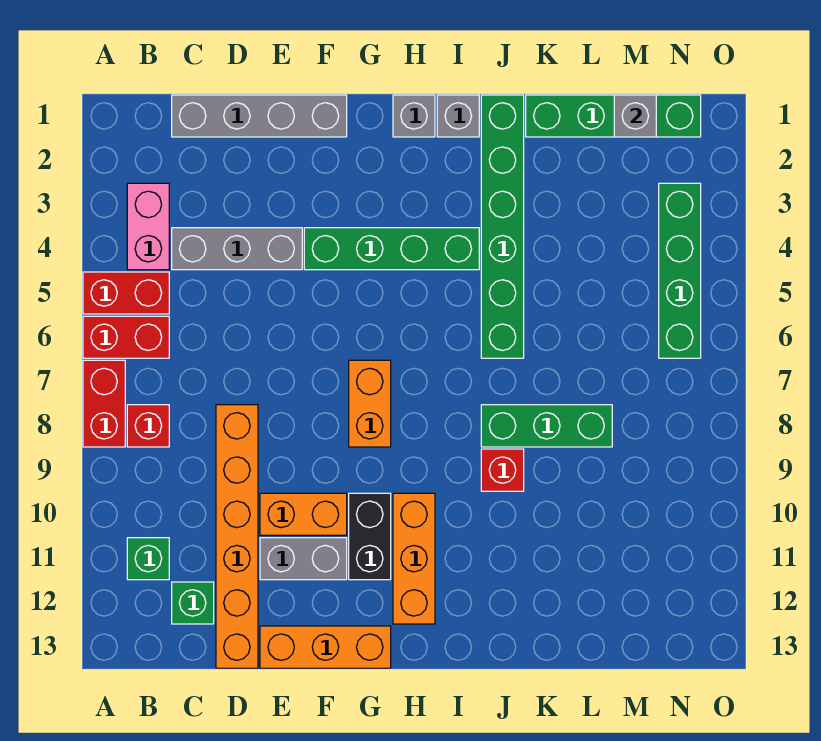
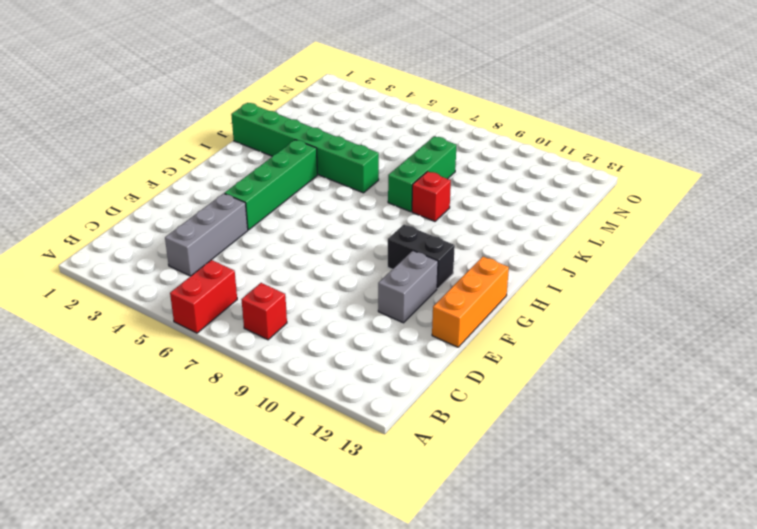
none -> red 1x2 brick [83,272,169,314]
none -> red 1x2 brick [83,360,125,447]
none -> pink 1x2 brick [127,183,169,270]

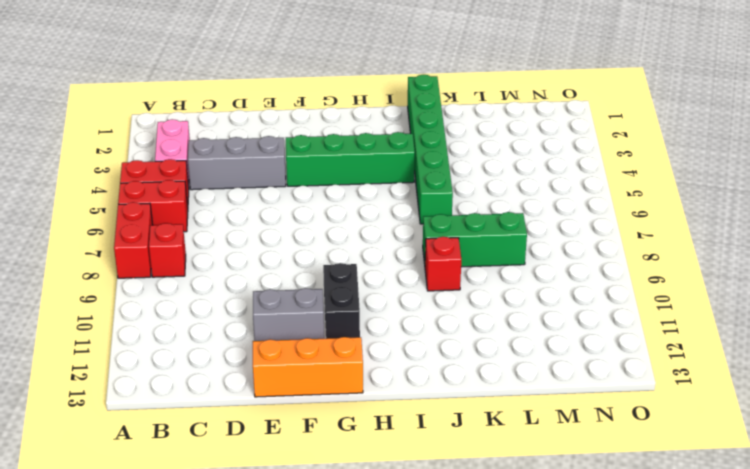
none -> green 1x1 brick [127,538,169,580]
none -> grey 1x4 brick [172,95,347,137]
none -> green 1x1 brick [172,582,214,624]

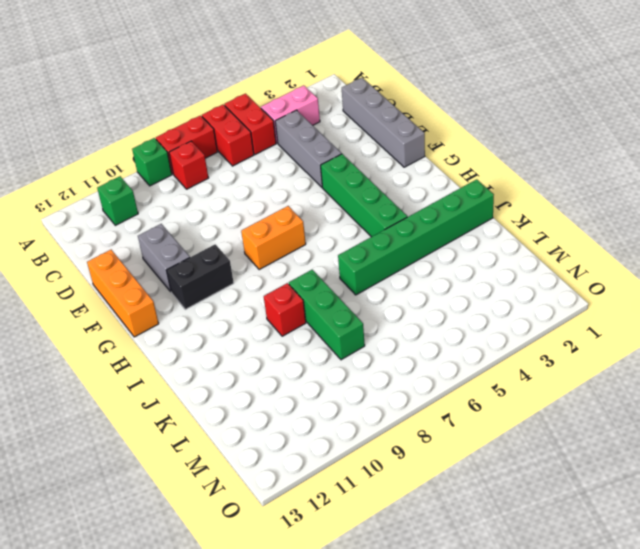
green 1x1 brick [132,138,172,186] -> green 1x1 brick moved to [172,582,214,624]
none -> orange 1x6 brick [216,405,258,668]
none -> orange 1x2 brick [260,493,347,535]
none -> grey 1x1 brick [393,95,435,137]

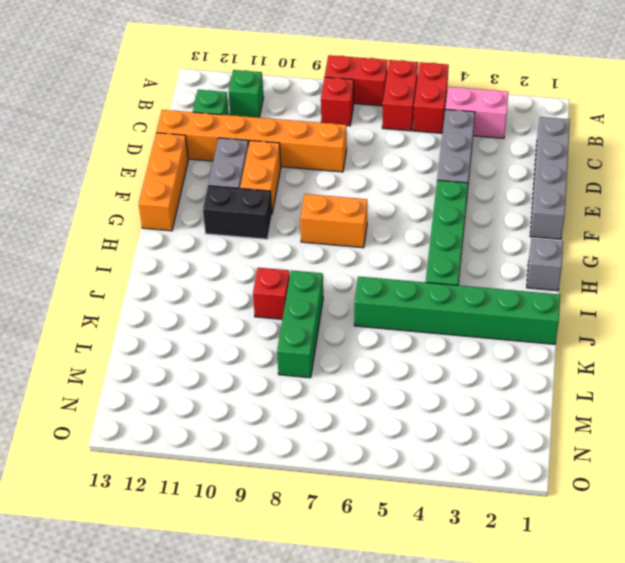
none -> orange 1x3 brick [393,493,435,624]
none -> grey 1x1 brick [437,95,479,137]
none -> green 1x4 brick [526,95,701,137]

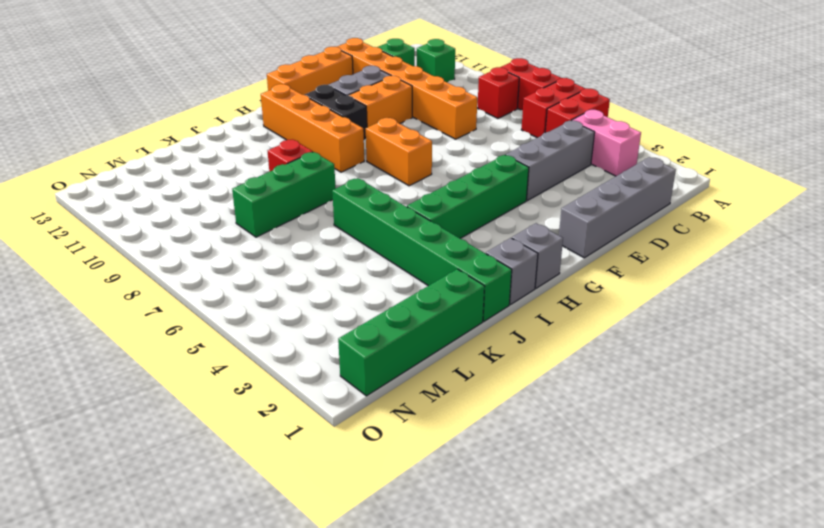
orange 1x4 brick [261,84,364,172] -> orange 1x3 brick [393,493,435,624]
none -> green 1x4 brick [659,183,701,358]
none -> grey 1x1 brick [614,95,656,137]

